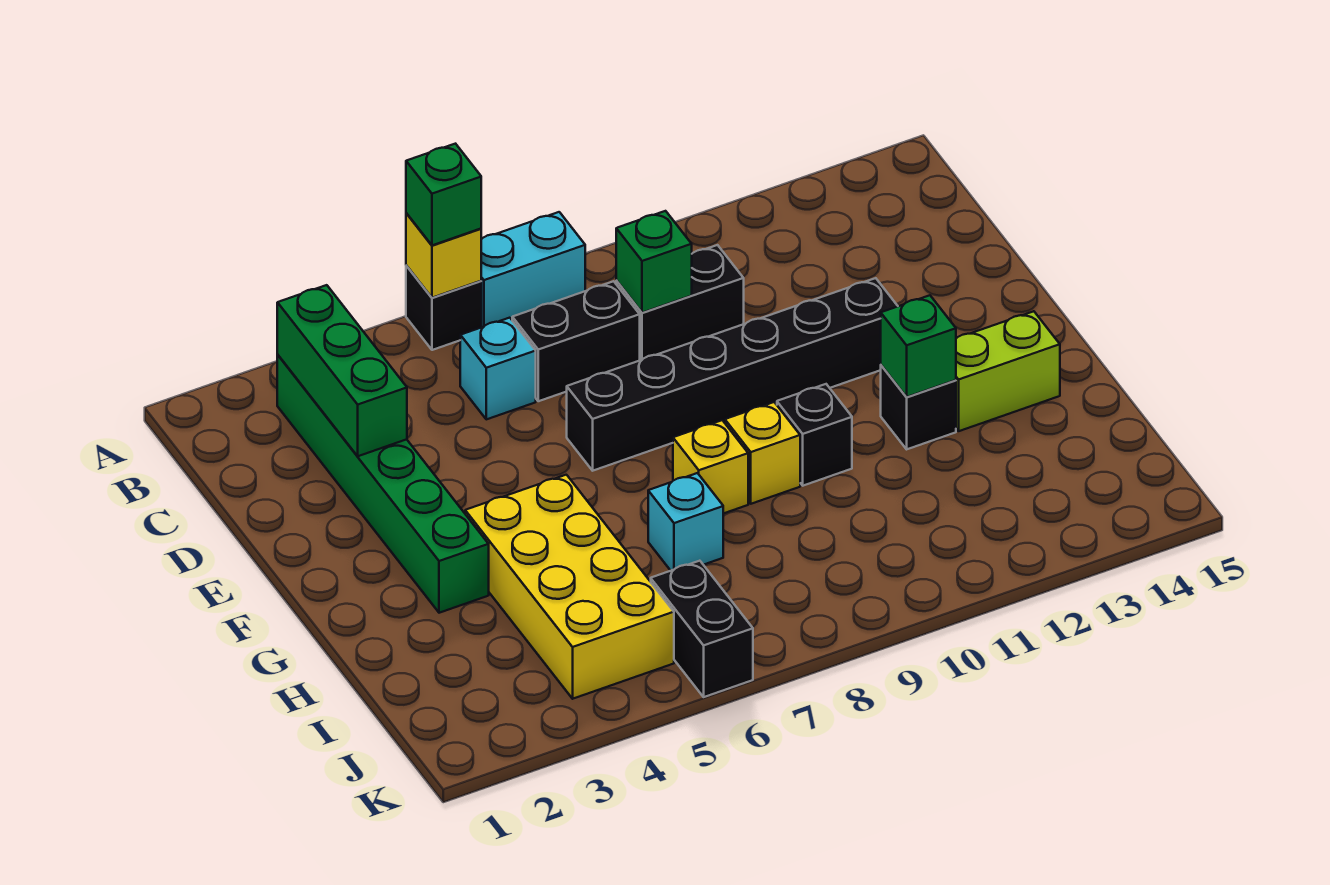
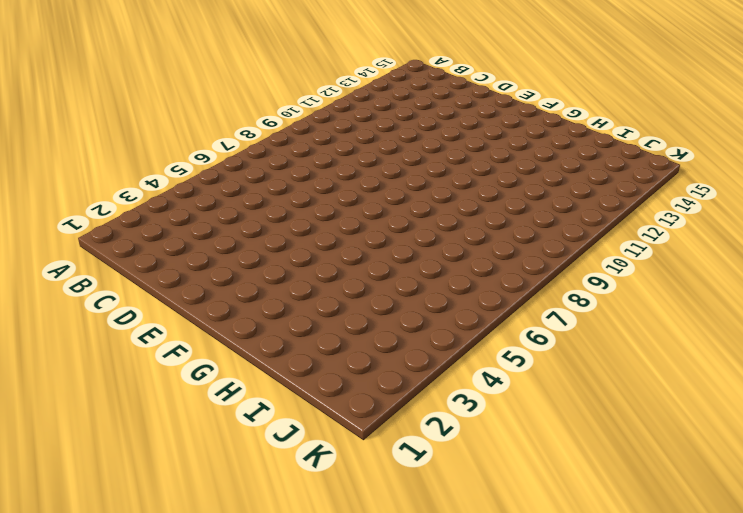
none -> black 1x1 brick [406,265,481,350]
none -> cyan 1x2 brick [481,212,585,327]
none -> green 1x6 brick [277,355,489,613]

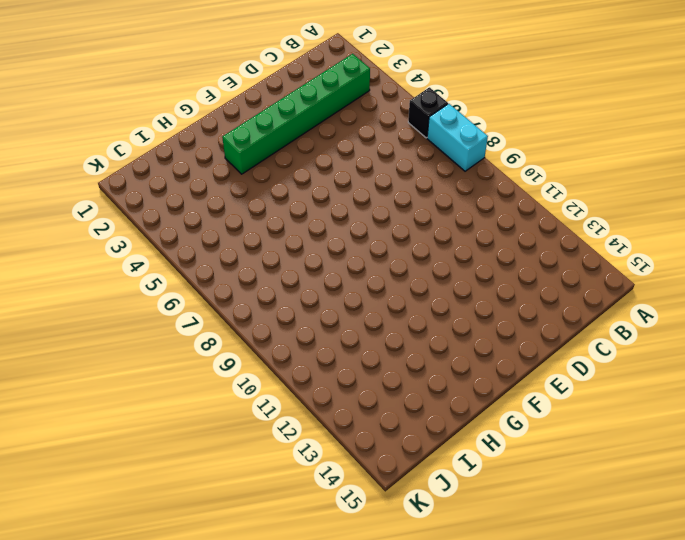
none -> cyan 1x1 brick [460,318,536,419]
none -> black 1x2 brick [512,281,640,401]
none -> black 1x2 brick [616,245,744,360]

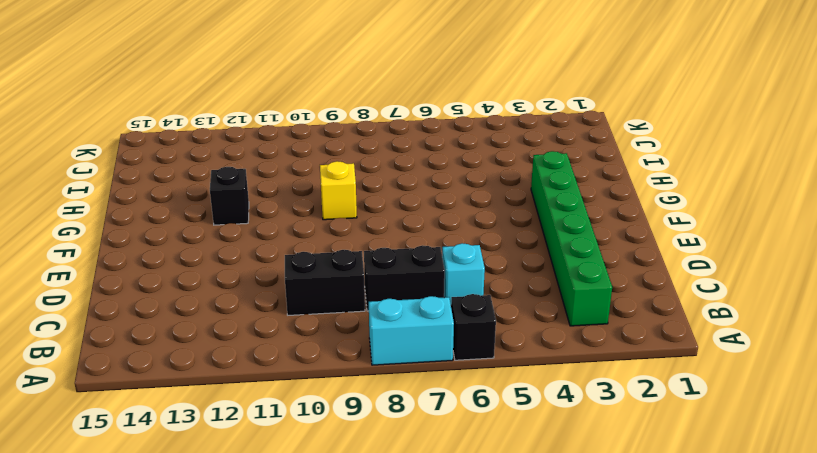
none -> black 1x6 brick [567,278,898,471]
none -> yellow 2x4 brick [465,475,674,699]
none -> yellow 1x1 brick [673,420,748,514]

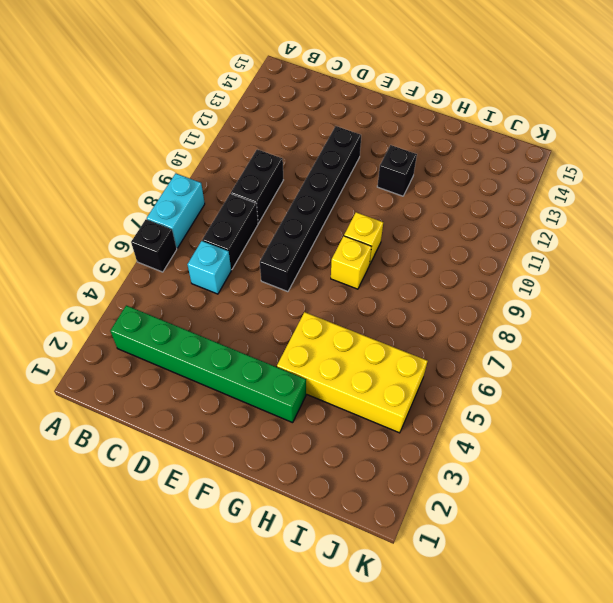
none -> black 1x1 brick [777,384,852,486]
none -> lime 1x2 brick [956,311,1060,431]
none -> cyan 1x1 brick [648,473,723,571]

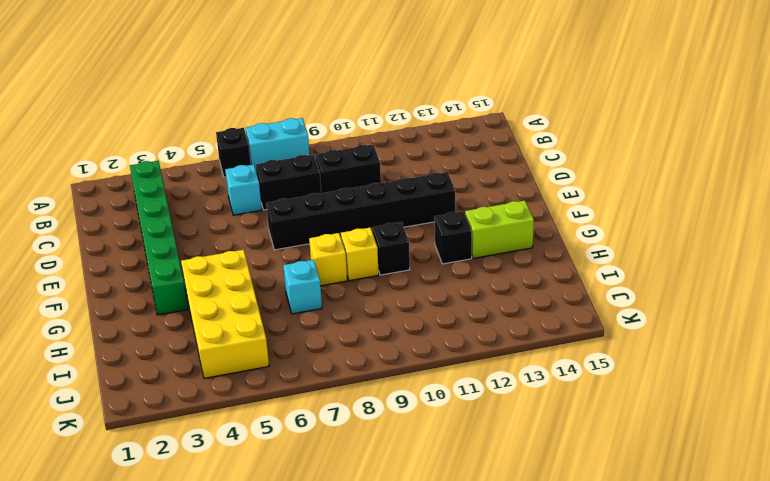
none -> black 1x2 brick [651,561,753,697]
none -> yellow 1x1 brick [406,213,481,298]
none -> green 1x3 brick [277,285,407,456]

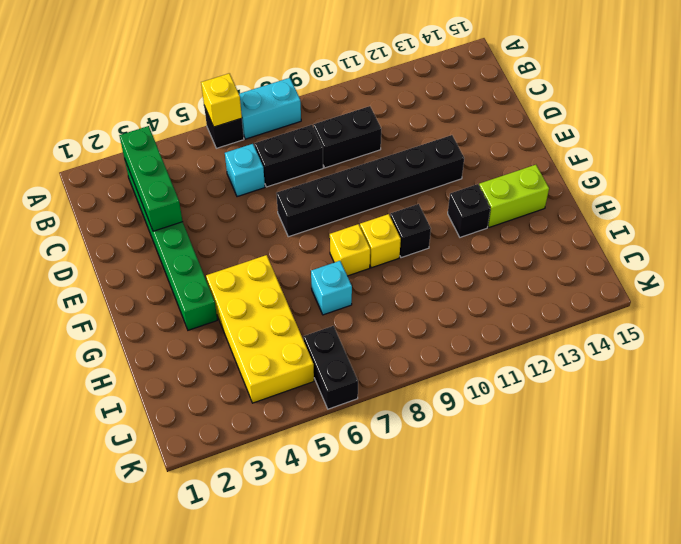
none -> green 1x1 brick [616,211,692,313]
none -> green 1x1 brick [881,295,956,397]
none -> green 1x1 brick [406,144,481,245]

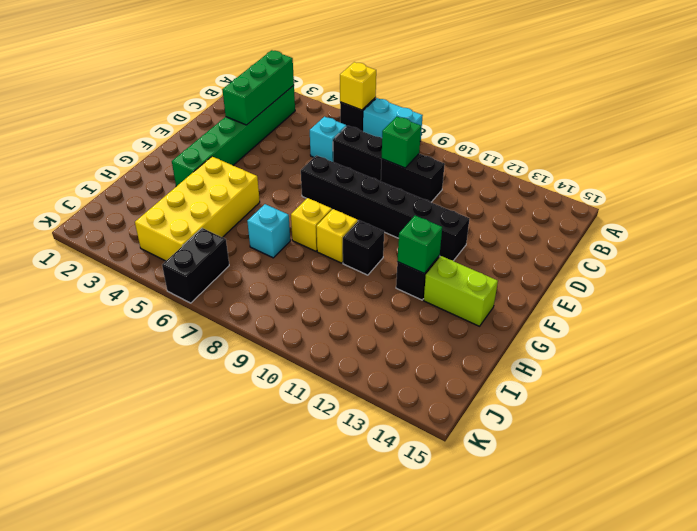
none -> green 1x1 brick [406,144,481,245]

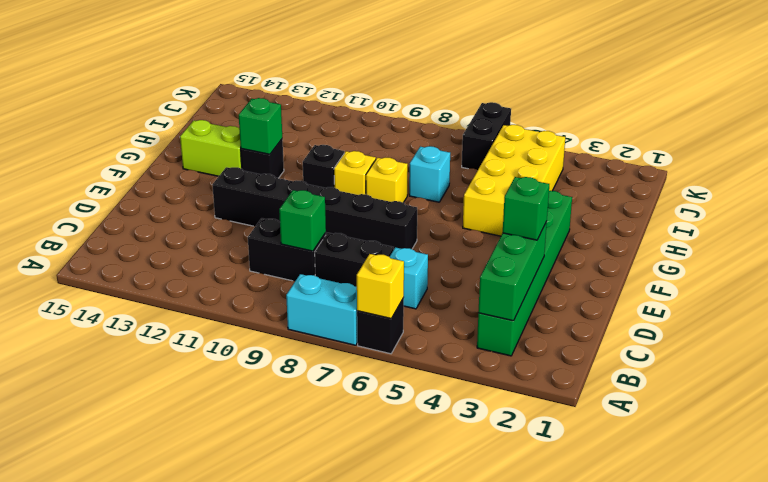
green 1x1 brick [503,177,549,240] -> green 1x1 brick moved to [406,144,481,245]

